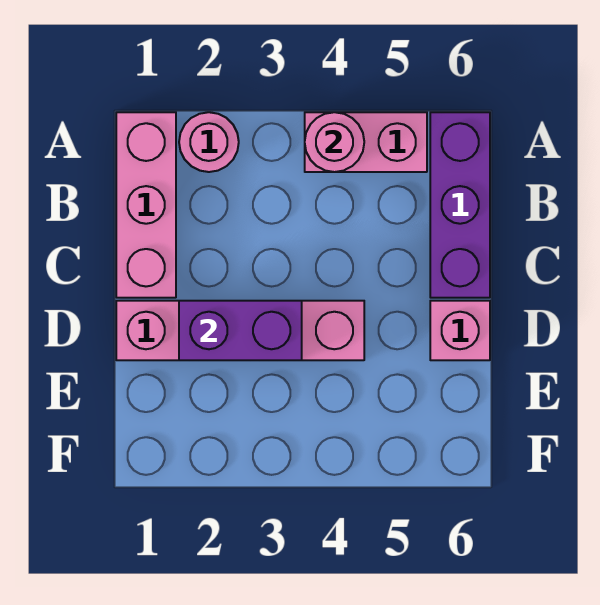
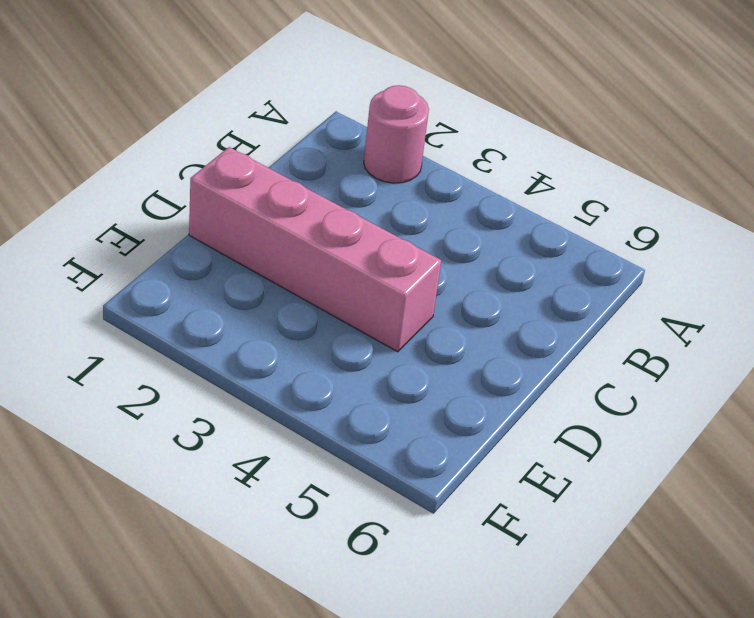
none -> pink 1x3 brick [116,112,176,298]
none -> pink 1x2 brick [305,112,427,172]

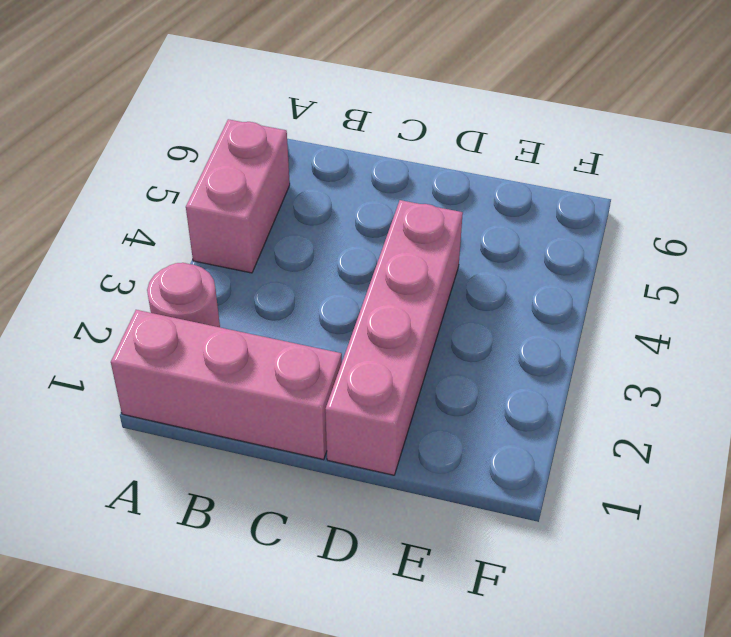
none -> purple 1x3 brick [430,112,490,298]
none -> pink 1x1 brick [430,301,490,360]

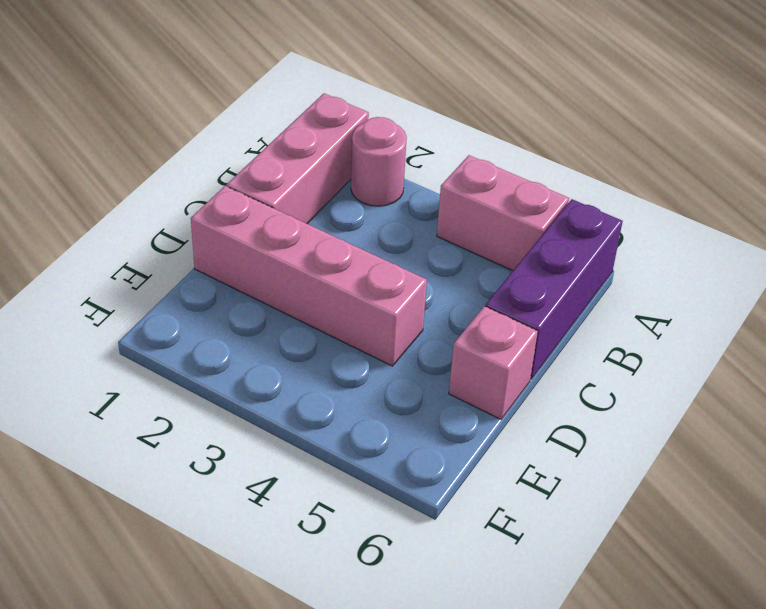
none -> pink 1x1 round brick [305,112,364,172]
none -> purple 1x2 brick [179,301,302,360]

